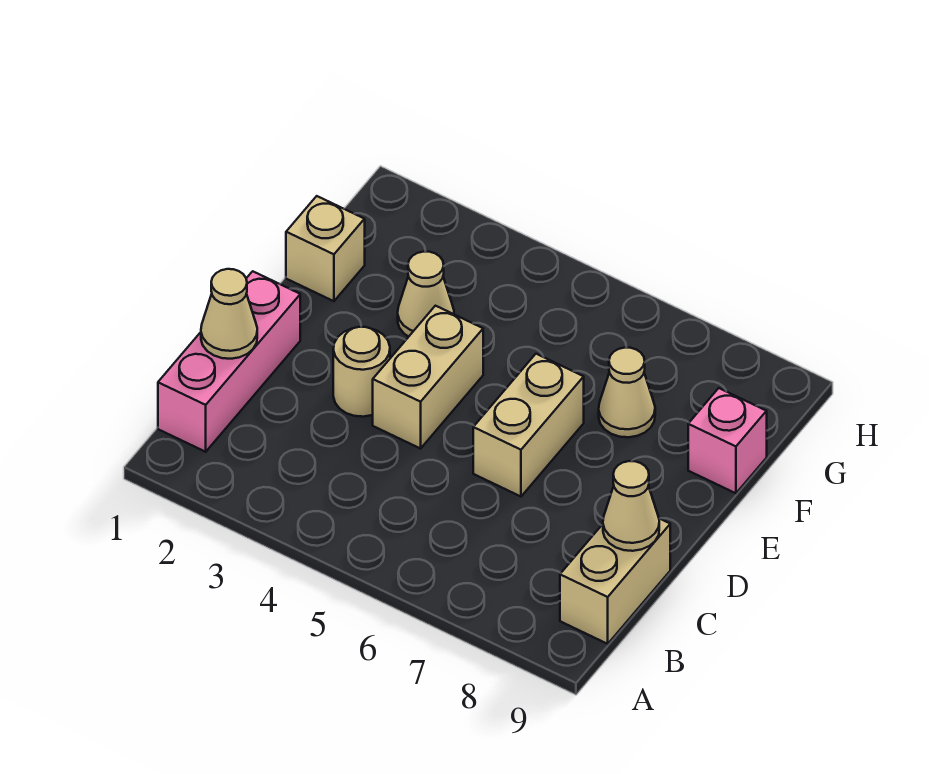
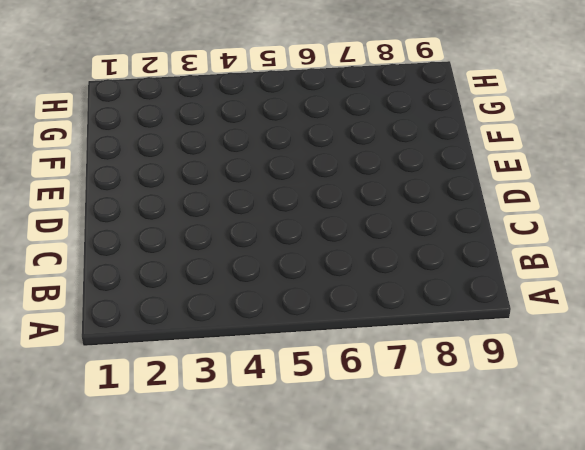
none -> pink 1x3 brick [158,271,300,452]
none -> tan 1x2 brick [560,519,670,644]

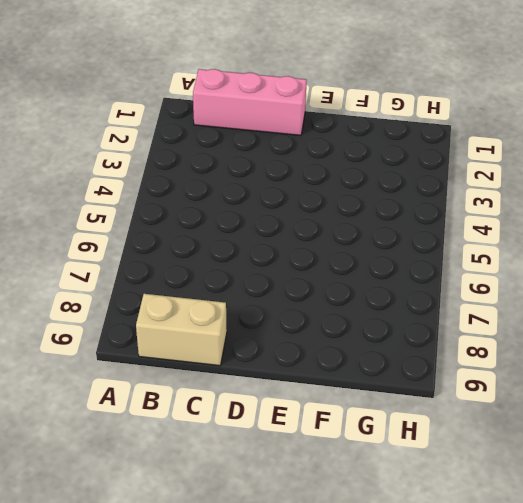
none -> tan 1x1 round brick [333,327,390,417]
none -> tan 1x2 brick [373,306,483,449]

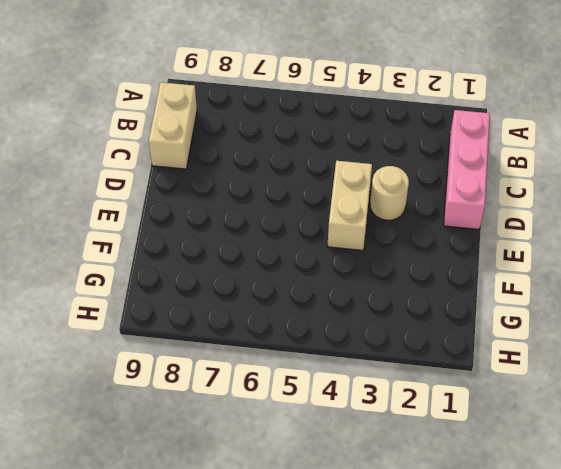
none -> tan 1x2 brick [473,354,584,496]
none -> tan 1x1 brick [286,196,365,301]

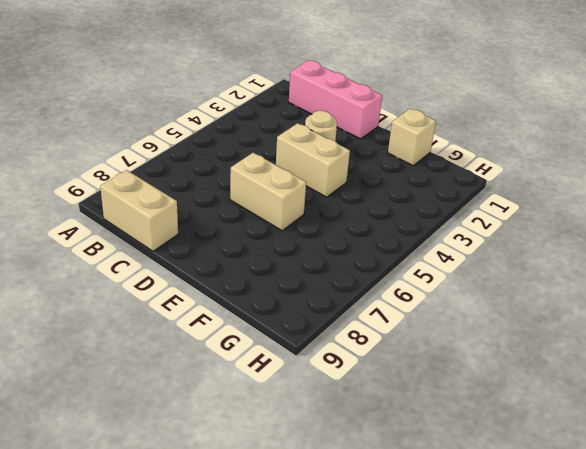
none -> tan 1x1 cone [398,251,454,337]
none -> tan 1x1 cone [599,347,655,437]

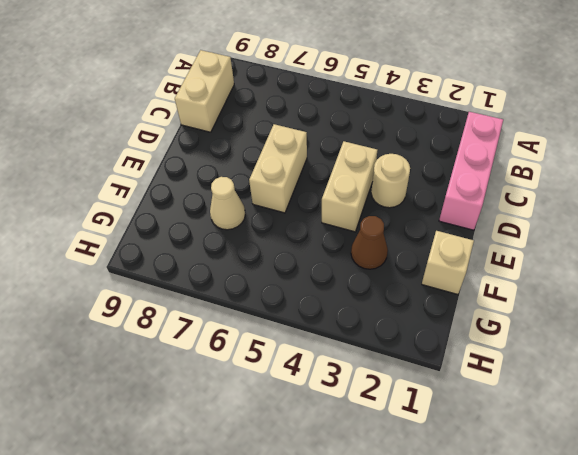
brown 1x1 cone [351,216,388,269] -> tan 1x1 cone [398,251,454,337]
none -> pink 1x1 brick [688,388,767,493]
none -> tan 1x1 cone [201,269,257,359]

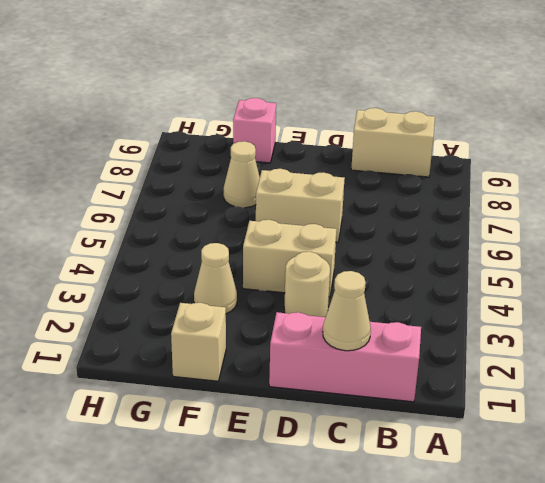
none -> tan 1x1 cone [603,461,659,551]

